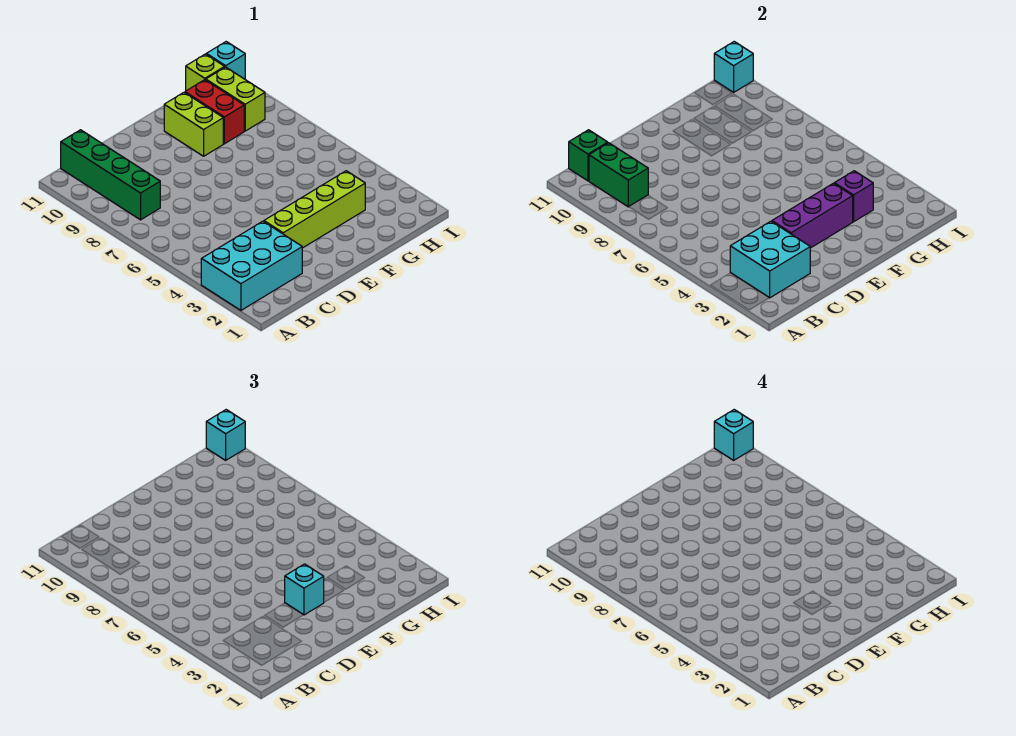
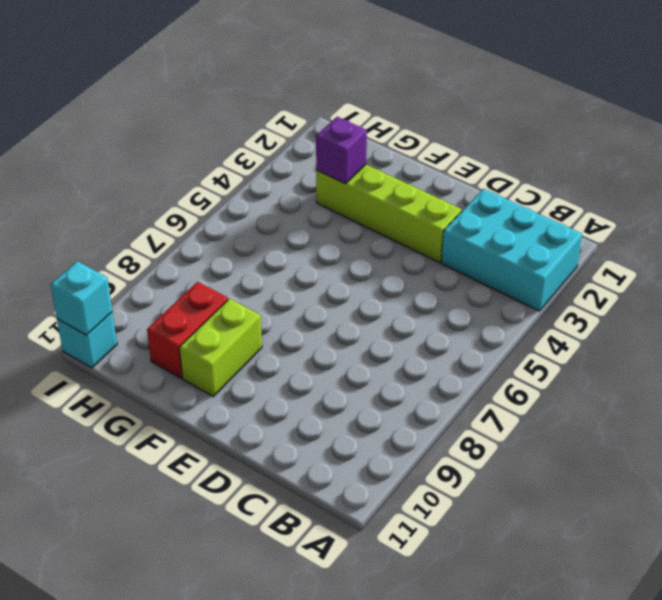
none -> green 1x4 brick [61,130,160,220]
none -> lime 1x2 brick [206,67,265,131]
none -> lime 1x1 brick [186,54,225,91]

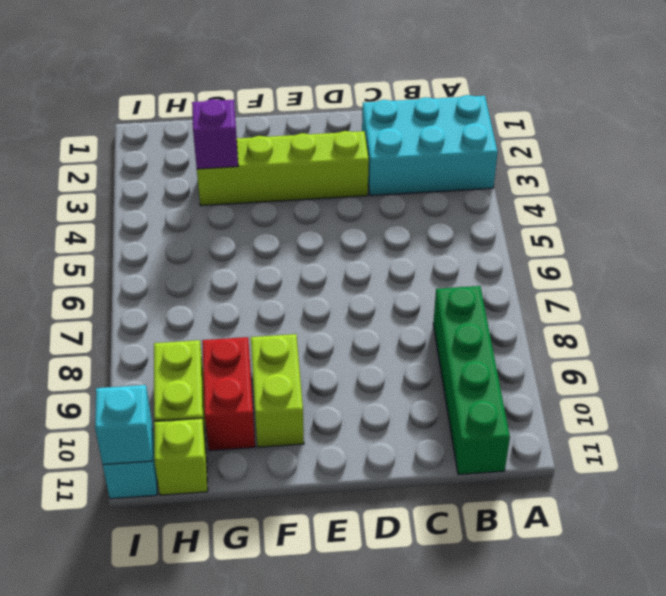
none -> cyan 2x2 brick [730,221,810,298]
none -> green 1x2 brick [589,143,648,207]
none -> green 1x1 brick [569,130,608,181]

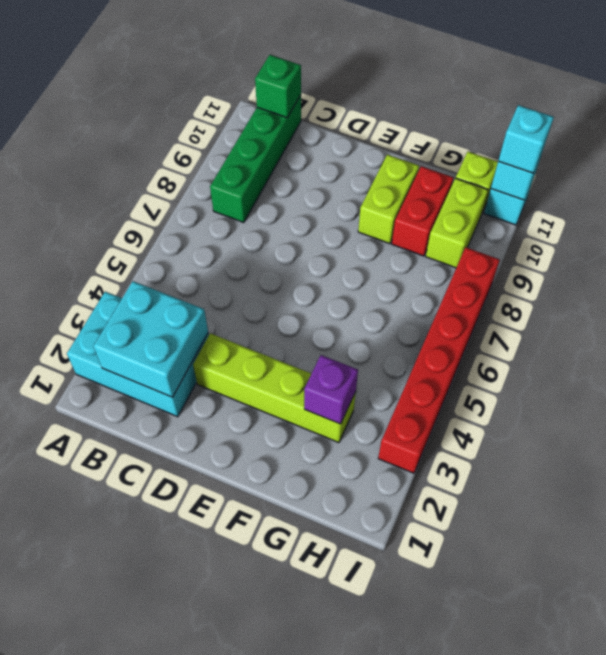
red 1x6 brick [378,247,500,473] -> none
none -> green 1x2 brick [589,143,648,207]
none -> purple 1x3 brick [772,183,853,248]
none -> cyan 1x1 brick [285,564,324,615]

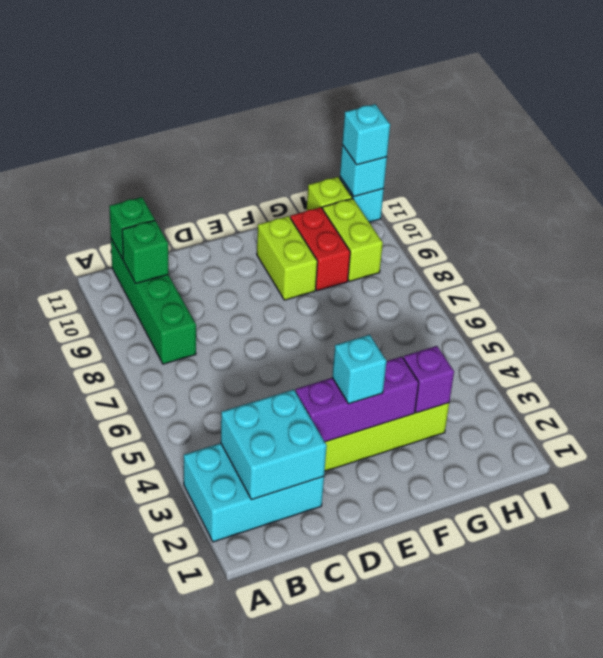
green 1x1 brick [122,220,169,283] -> green 1x2 brick [589,143,648,207]
none -> cyan 1x1 brick [714,410,753,460]

